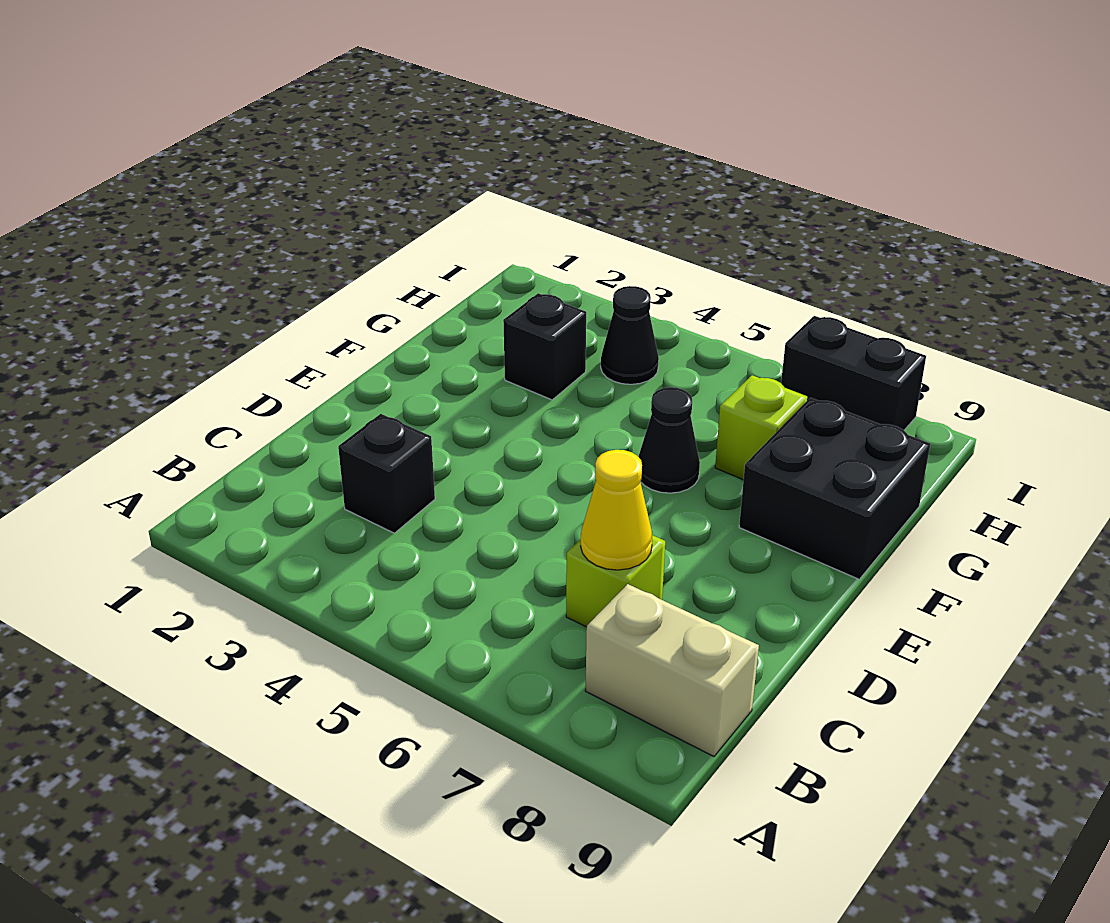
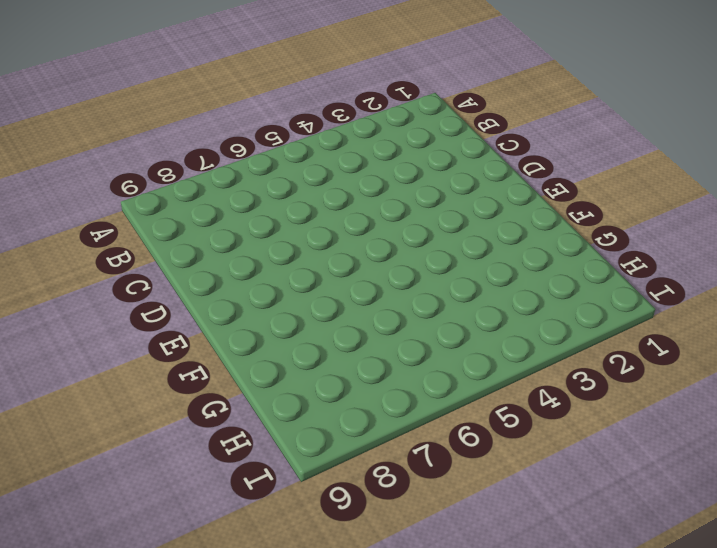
none -> tan 1x2 brick [585,584,759,756]
none -> black 1x1 brick [338,414,435,533]

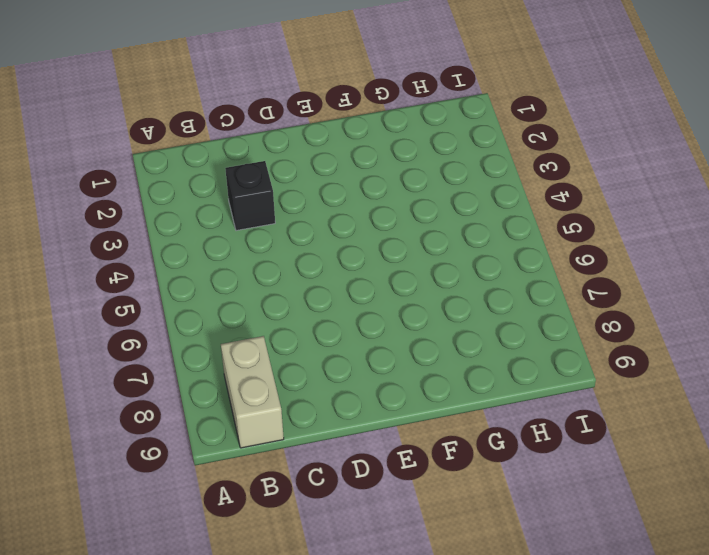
none -> lime 1x1 brick [566,535,665,627]
none -> black 1x1 cone [638,387,700,493]

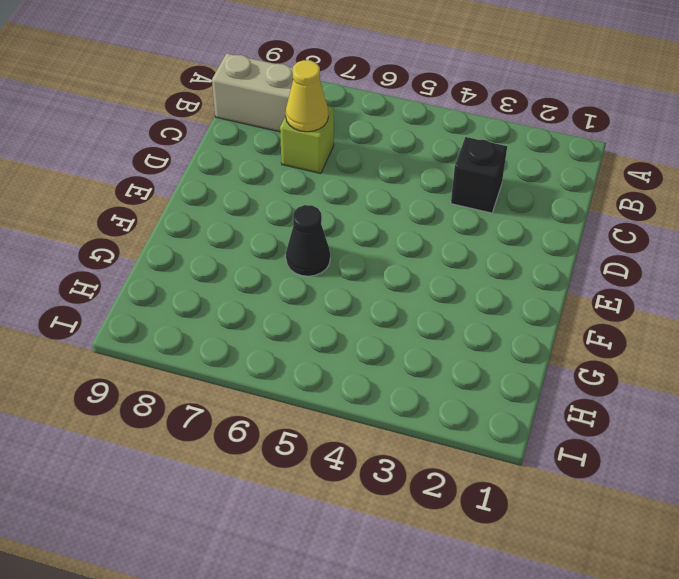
none -> black 2x2 brick [739,398,930,579]
none -> black 1x1 brick [503,293,586,400]

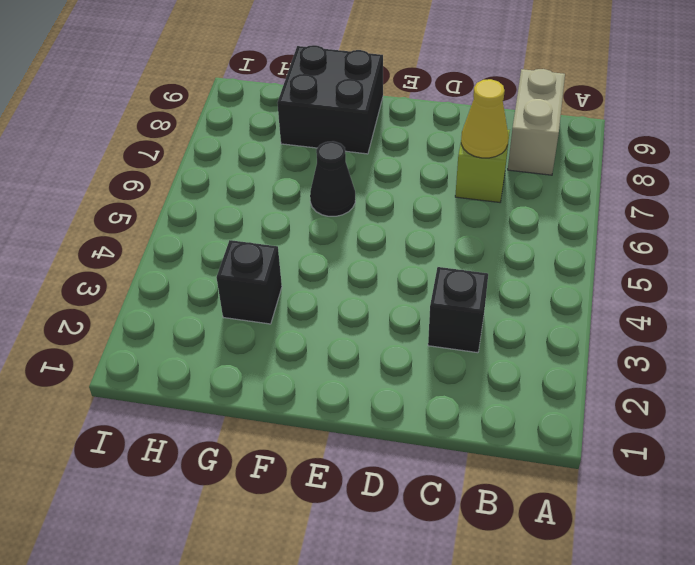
none -> lime 1x1 brick [715,375,807,480]
none -> black 1x1 cone [601,286,659,384]

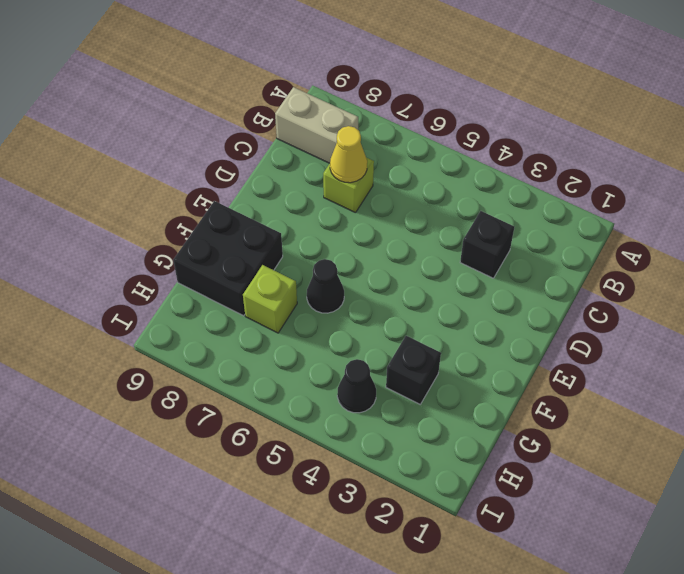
none -> black 1x2 brick [781,316,926,430]

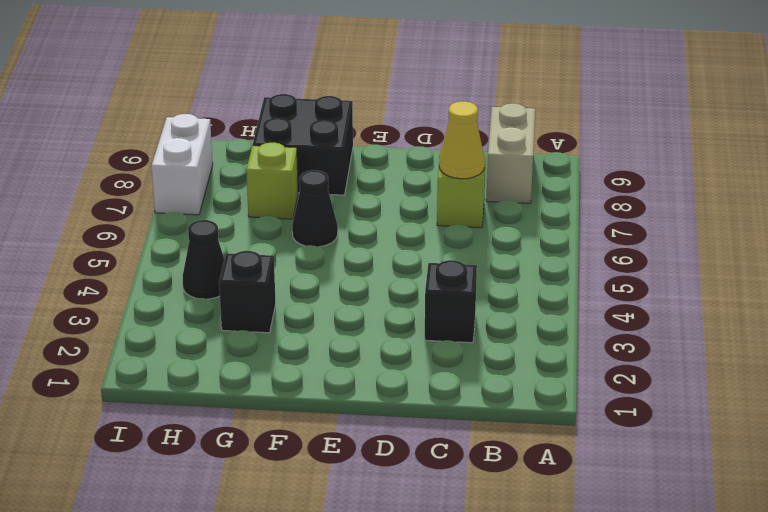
white 1x2 brick [152,114,213,215] -> black 1x2 brick [781,316,926,430]

